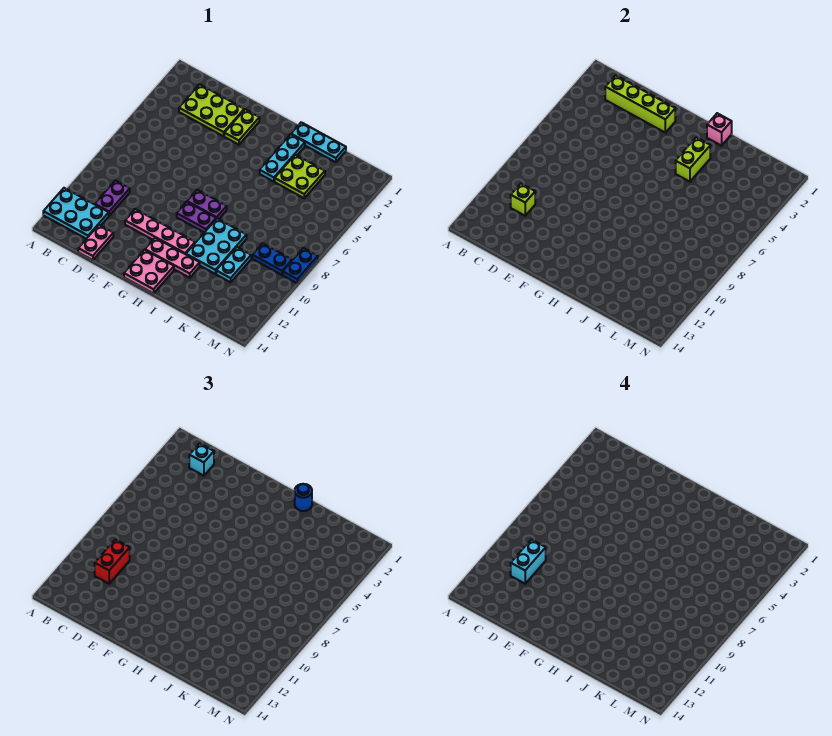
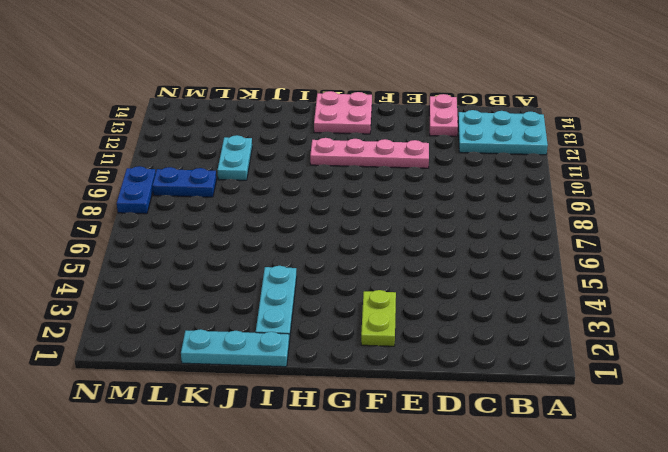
none -> lime 2x3 plate [179,84,244,136]
none -> purple 1x2 plate [95,180,130,216]
none -> purple 1x2 plate [187,190,227,219]

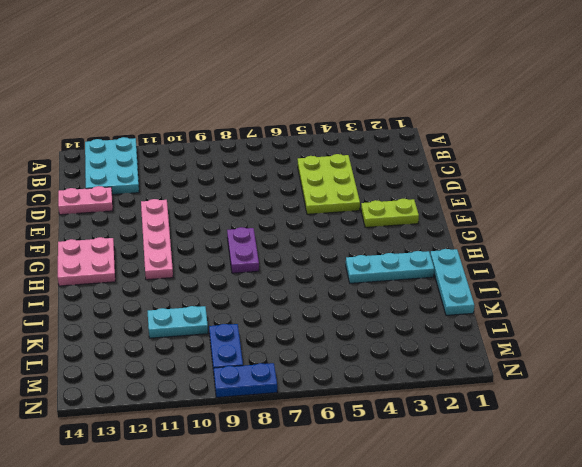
lime 2x3 plate [298,154,360,214] -> lime 2x3 plate moved to [179,84,244,136]
none -> purple 1x2 plate [95,180,130,216]
none -> purple 1x2 plate [177,202,216,232]
none -> pink 1x3 plate [145,238,200,278]

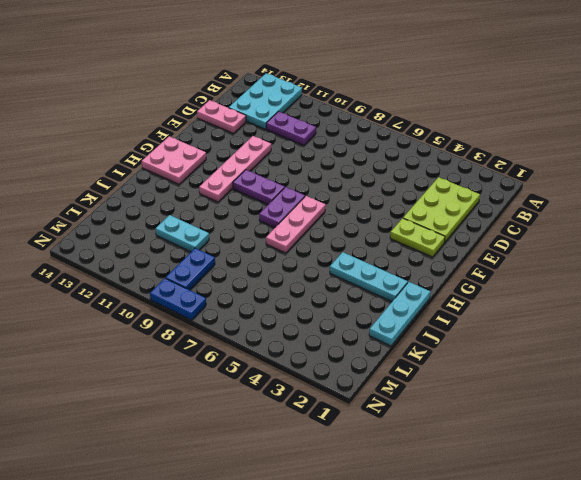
pink 1x3 plate [266,196,326,253] -> pink 1x3 plate moved to [145,238,200,278]
purple 1x2 plate [233,170,285,204] -> purple 1x2 plate turned to [177,202,216,232]
none -> cyan 2x3 plate [186,218,247,274]
none -> lime 2x2 plate [275,155,325,198]
none -> lime 1x4 brick [605,75,675,133]

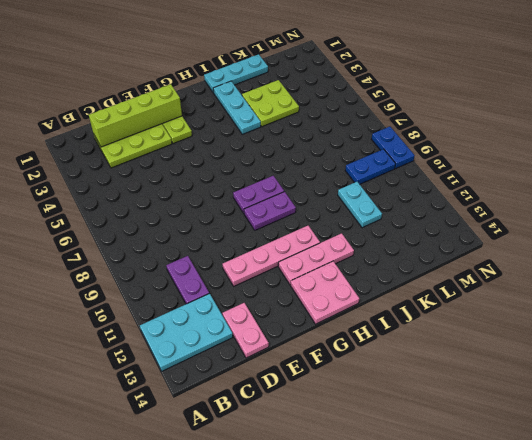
none -> cyan 2x3 plate [186,218,247,274]
none -> lime 1x1 brick [511,184,535,216]
none -> pink 1x1 brick [707,113,732,146]

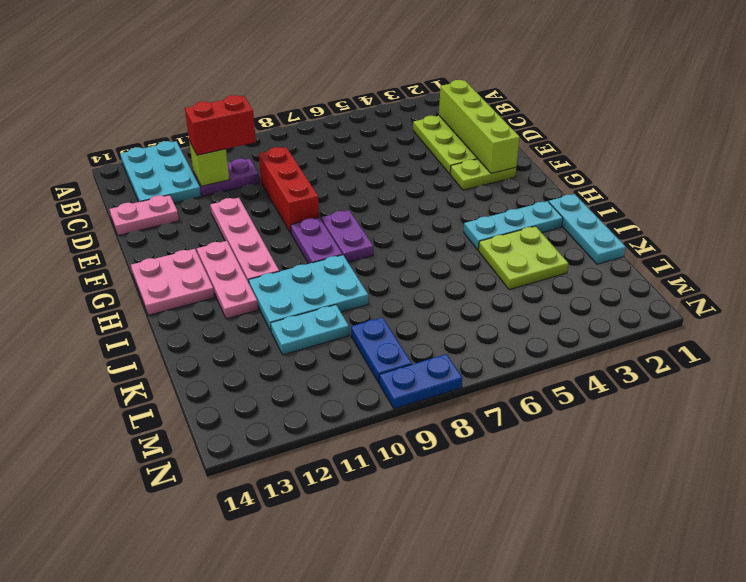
red 1x3 brick [259,147,319,233] -> none
none -> pink 1x1 brick [707,113,732,146]
none -> lime 1x2 brick [676,137,710,182]
none -> cyan 1x1 brick [189,443,214,476]

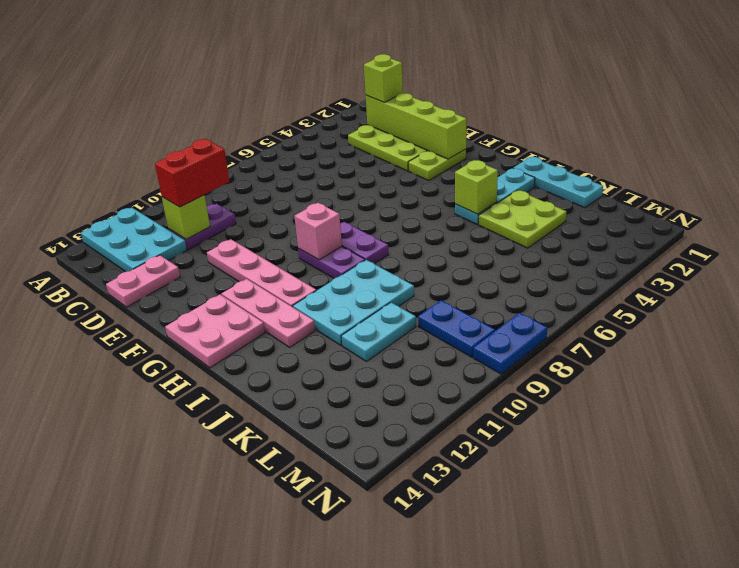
lime 1x1 brick [364,54,403,102] -> cyan 1x1 brick [189,443,214,476]
pink 1x1 brick [295,203,342,260] -> pink 1x1 brick moved to [707,113,732,146]
lime 1x1 brick [455,160,498,214] -> lime 1x2 brick [676,137,710,182]
none -> blue 1x1 round brick [295,484,312,511]
none -> cyan 1x2 brick [511,539,546,584]

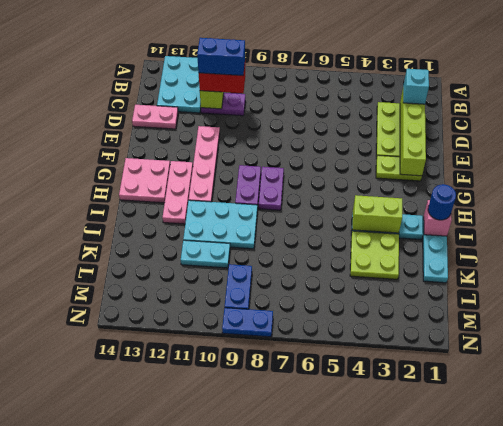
blue 1x2 brick [197,38,245,76] -> cyan 1x2 brick [511,539,546,584]

